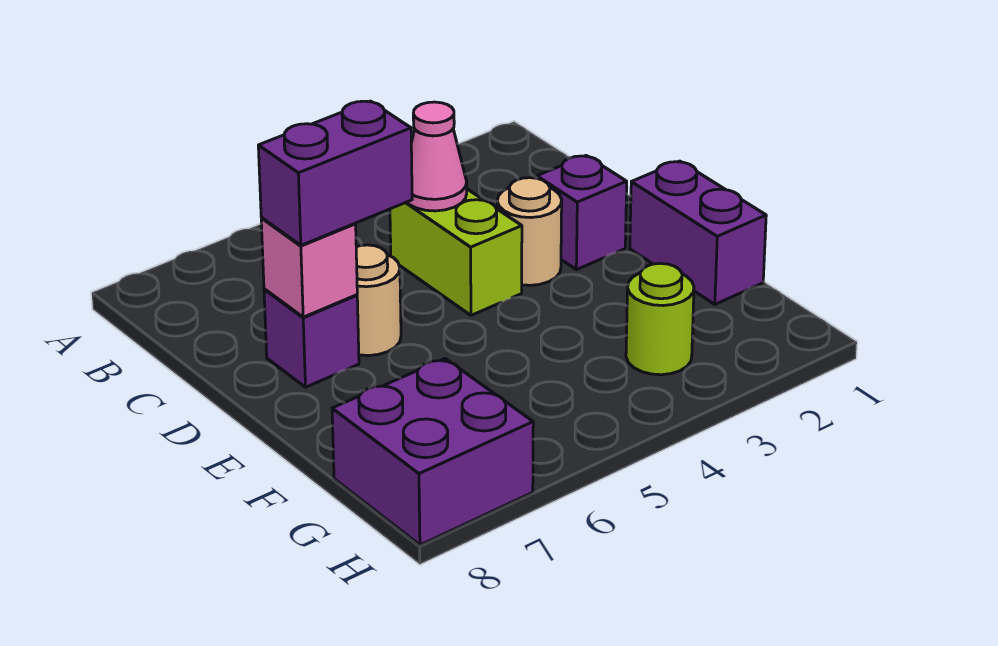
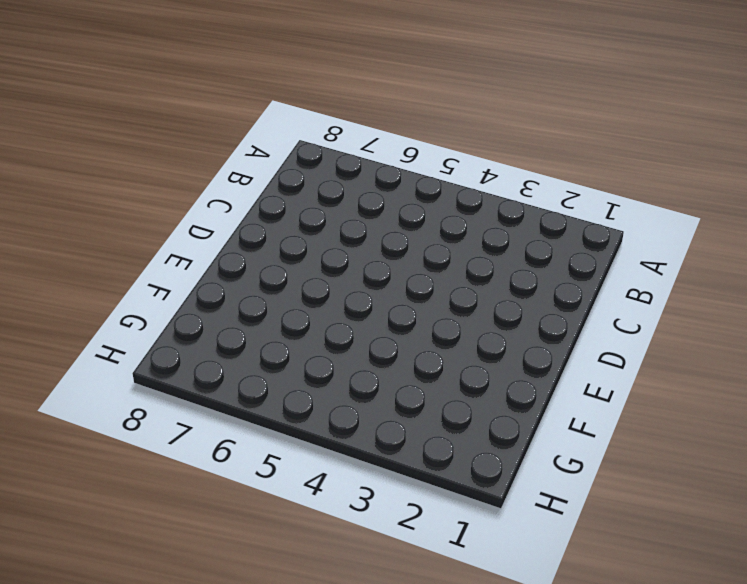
none -> lime 1x2 brick [390,189,522,315]
none -> purple 1x1 brick [537,156,627,270]

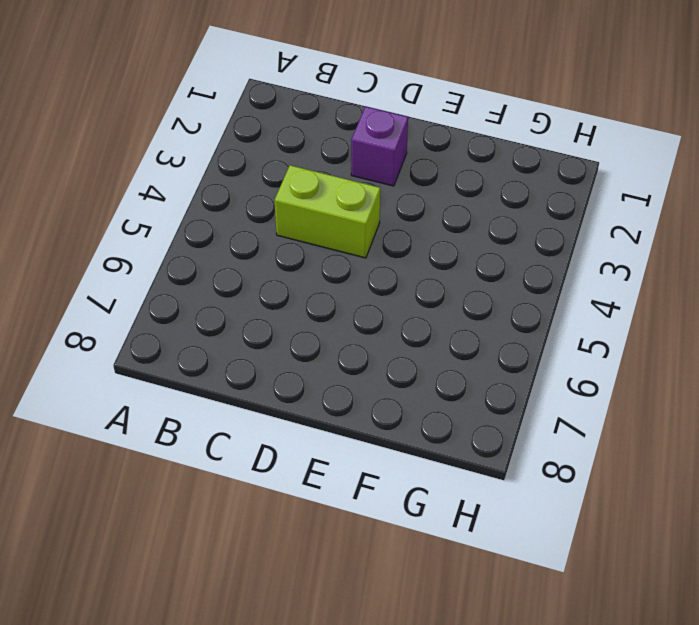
none -> tan 1x1 round brick [497,178,562,285]
none -> tan 1x1 round brick [356,245,401,356]

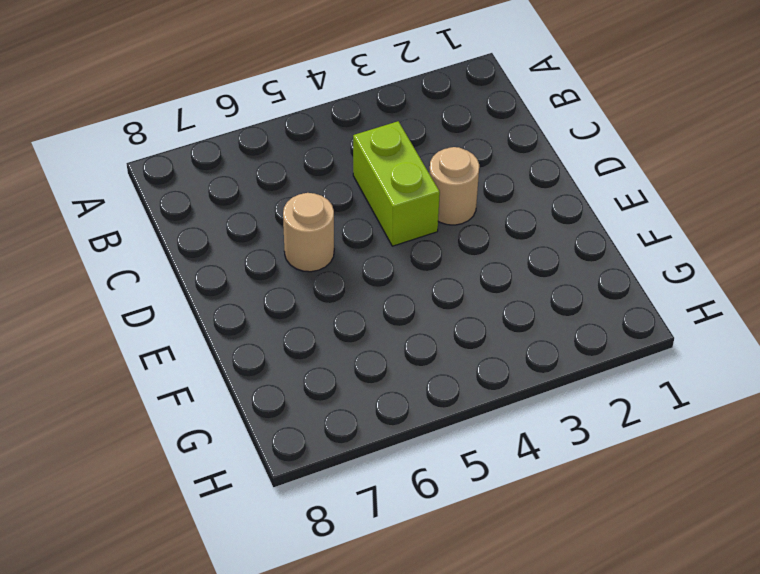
none -> purple 1x1 brick [537,156,627,270]
none -> purple 1x1 brick [264,289,359,387]

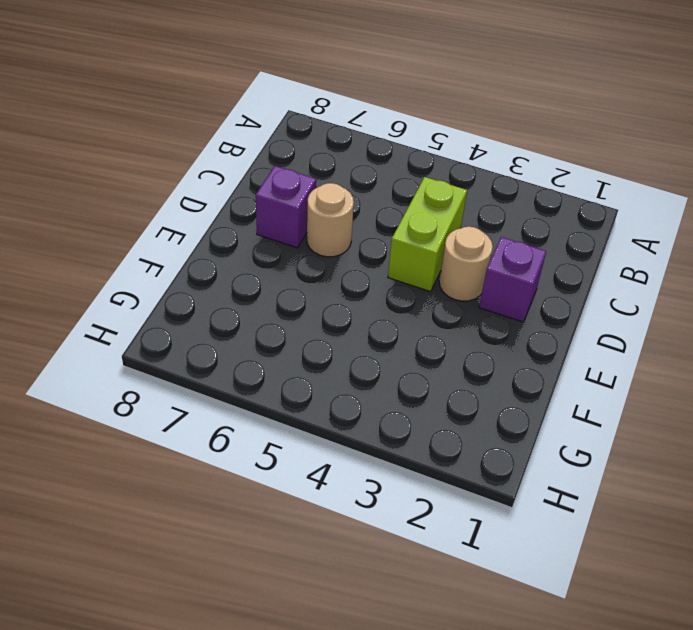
none -> purple 1x2 brick [630,161,766,304]
none -> lime 1x1 round brick [626,263,694,375]

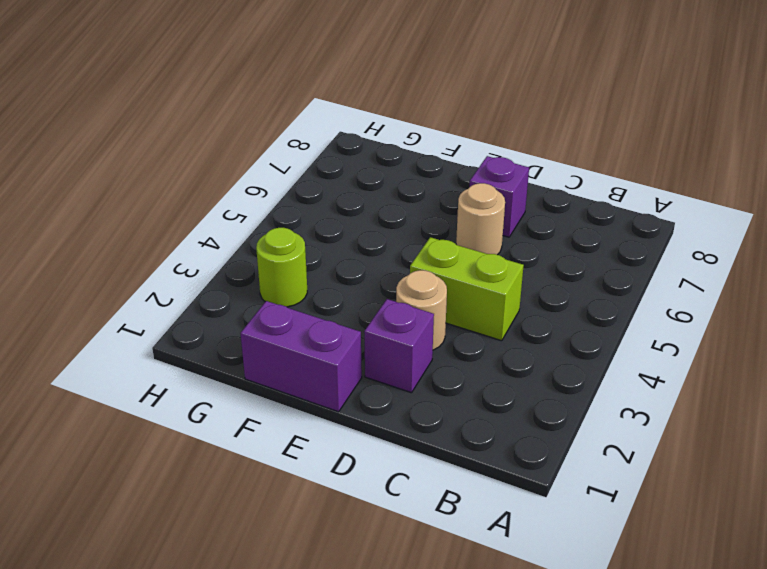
none -> purple 2x2 brick [332,359,533,545]
none -> pink 1x1 cone [407,102,467,211]

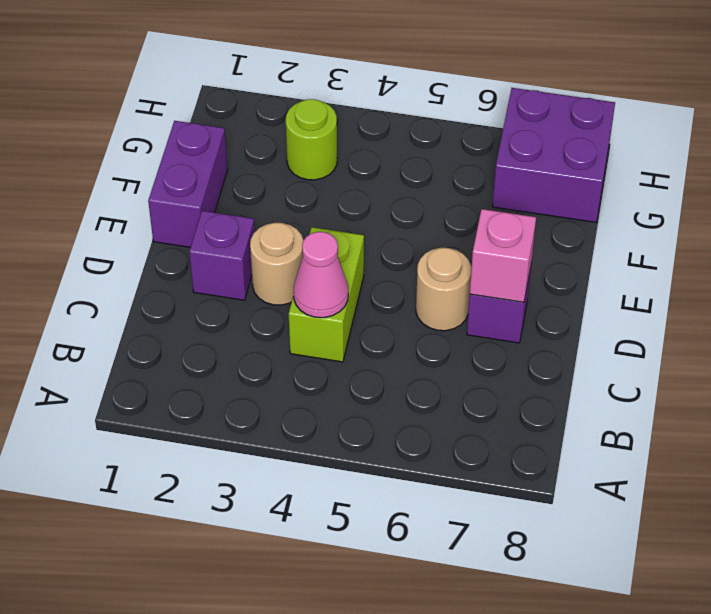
none -> purple 1x2 brick [258,101,412,245]

